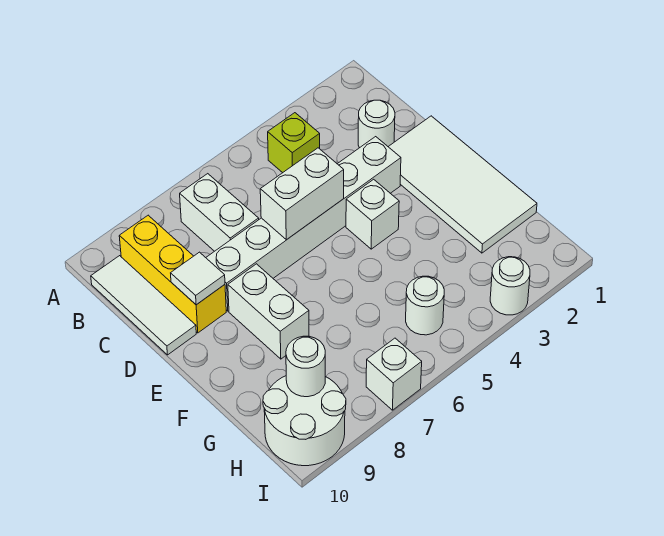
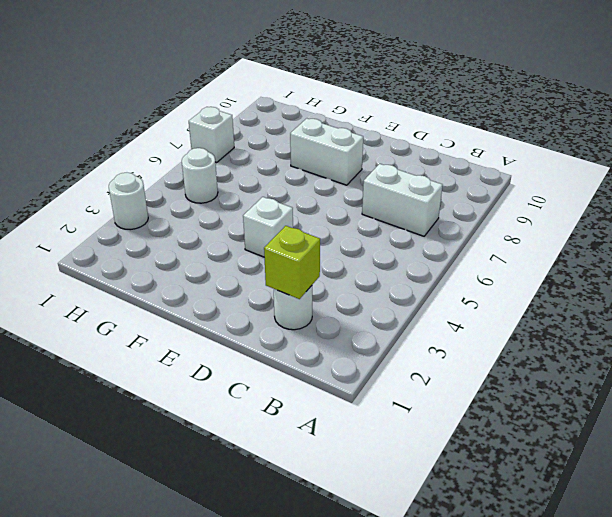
lime 1x1 brick [264,226,320,299] -> lime 1x1 brick moved to [268,113,320,173]
none -> yellow 1x3 brick [119,215,226,333]
none -> white 1x3 tile [91,256,196,355]
none -> white 2x4 tile [388,116,537,253]

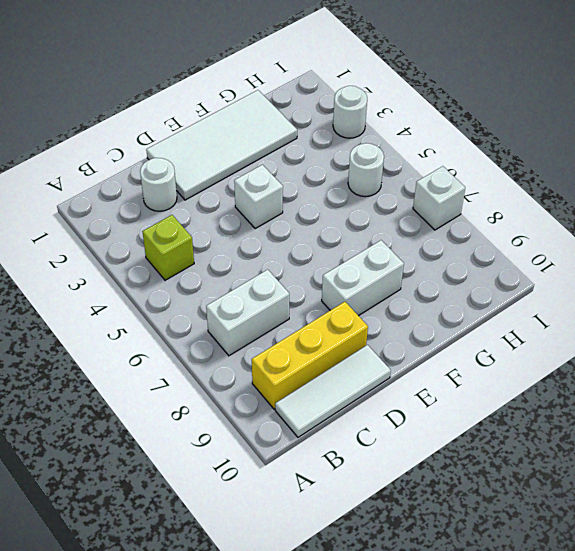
none -> white 1x6 brick [206,137,401,311]
none -> white 2x2 round brick [263,376,346,466]
none -> white 1x2 brick [260,148,344,240]

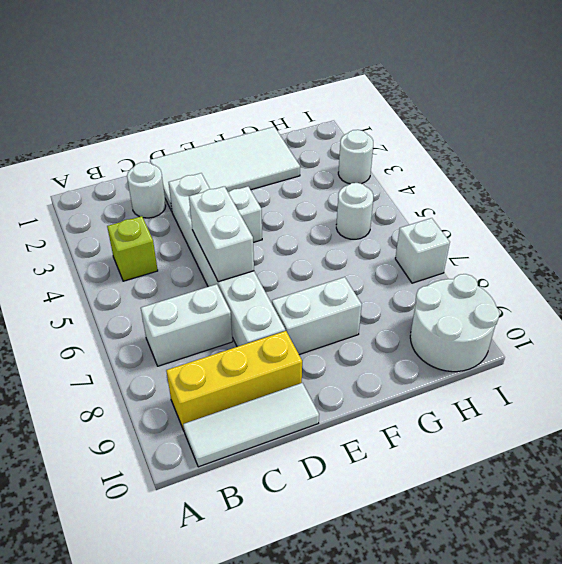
none -> white 1x1 tile [171,252,225,305]
none -> white 1x1 round brick [286,336,325,397]

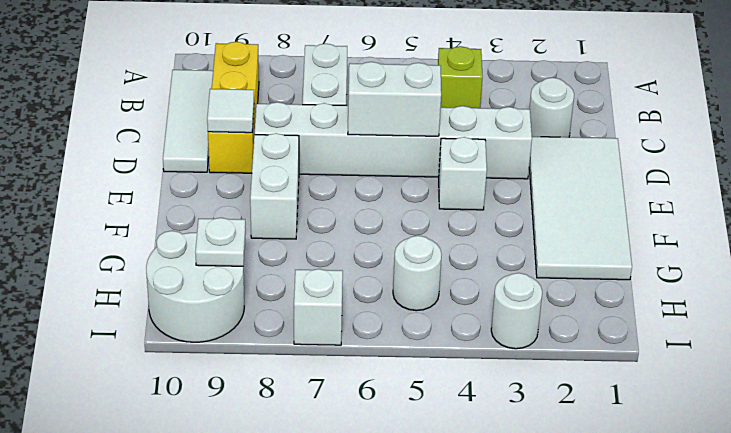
white 1x1 plate [195,218,246,266] -> white 1x1 round brick [286,336,325,397]

